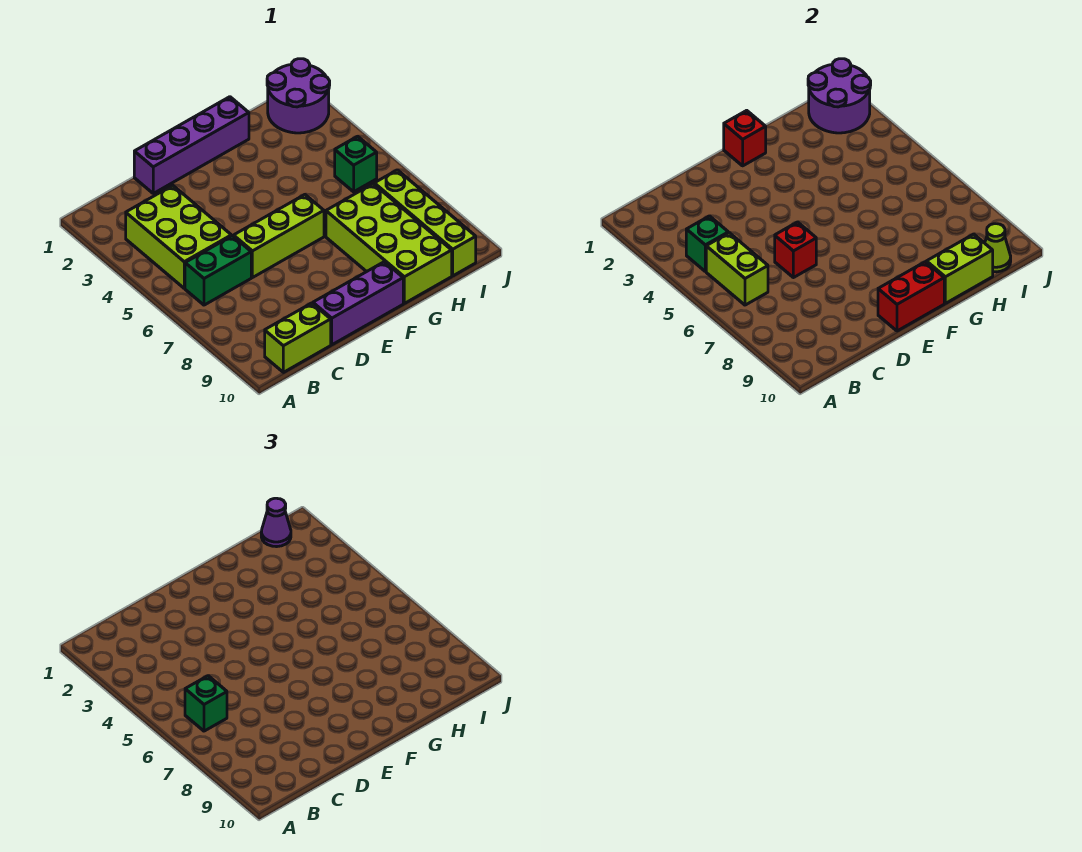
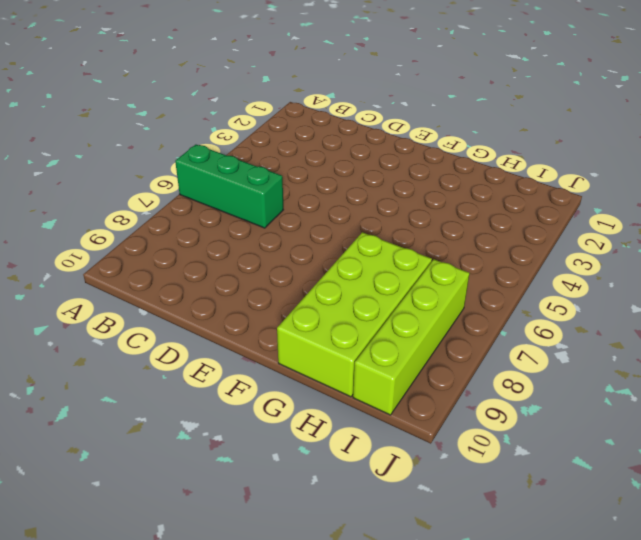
green 1x3 brick [175,145,283,228] -> green 1x2 brick [185,236,251,305]
none -> lime 2x3 brick [126,185,231,288]
none -> lime 1x2 brick [265,303,331,372]
none -> purple 1x4 brick [134,97,249,193]

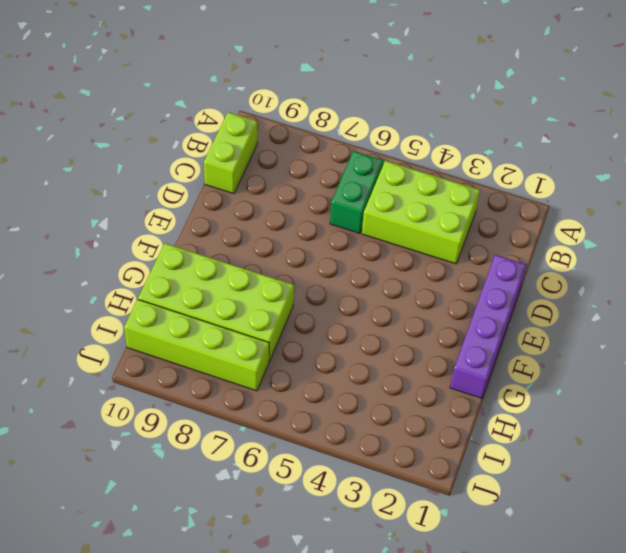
none -> lime 1x3 brick [234,195,324,278]
none -> purple 1x3 brick [313,262,403,345]
none -> purple 2x2 round brick [267,59,330,133]

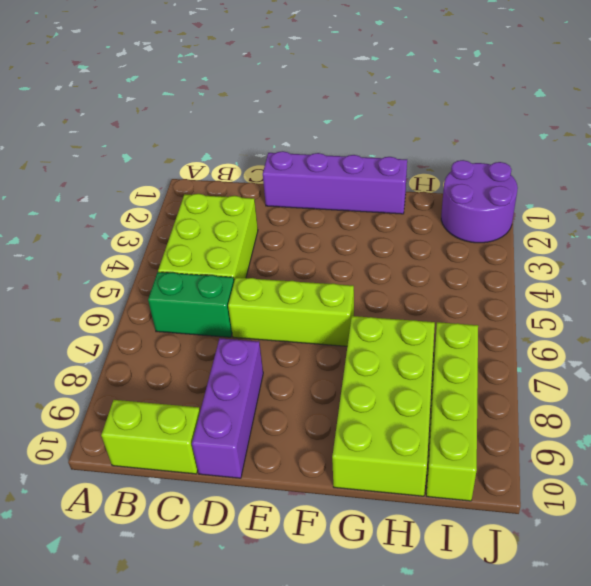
purple 1x3 brick [192,338,263,478] -> purple 1x3 brick turned to [313,262,403,345]
none -> green 1x1 brick [335,136,377,192]
none -> green 1x1 brick [686,216,728,271]
none -> lime 1x2 brick [706,233,768,305]

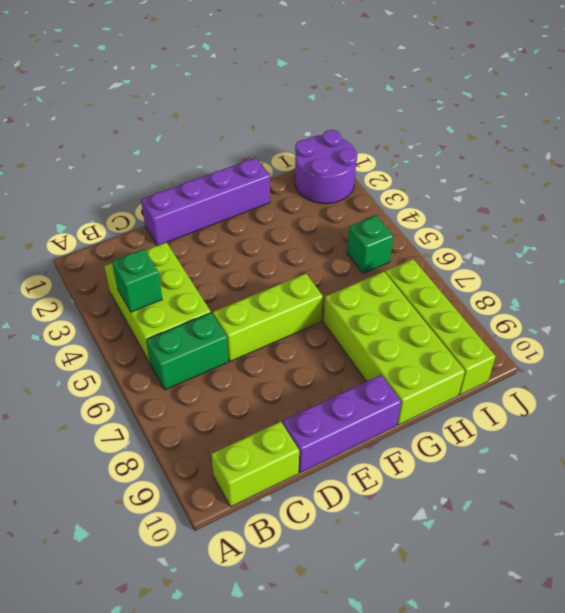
none -> lime 1x2 brick [706,233,768,305]
none -> red 1x1 brick [775,222,816,278]
none -> red 1x2 brick [878,262,944,331]

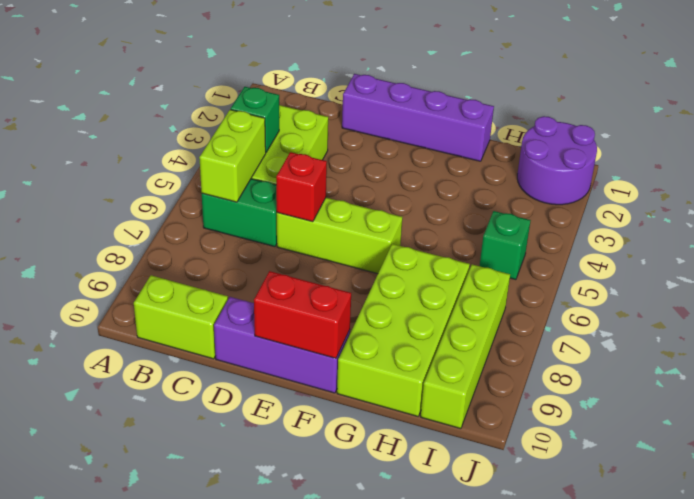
none -> red 1x1 brick [724,110,766,166]
none -> lime 1x2 brick [926,234,993,303]
none -> purple 2x2 round brick [808,59,871,133]

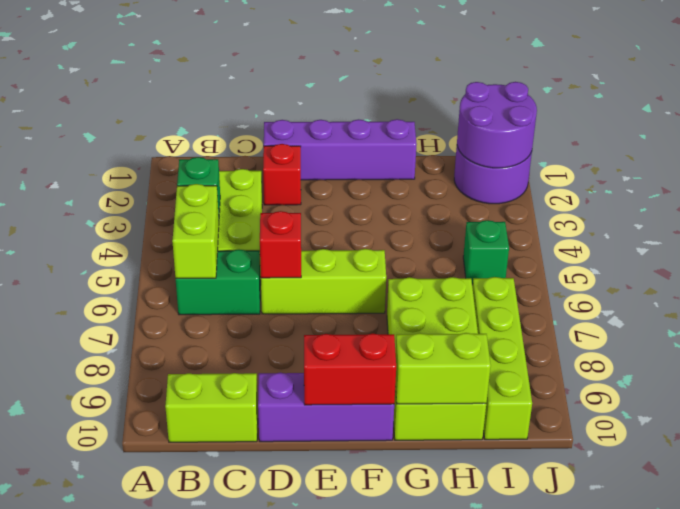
red 1x1 brick [263,144,301,205] -> red 1x1 brick moved to [724,110,766,166]
none -> lime 1x1 cone [985,224,1011,272]
none -> green 1x1 brick [185,676,227,731]
none -> purple 1x1 cone [261,498,291,547]

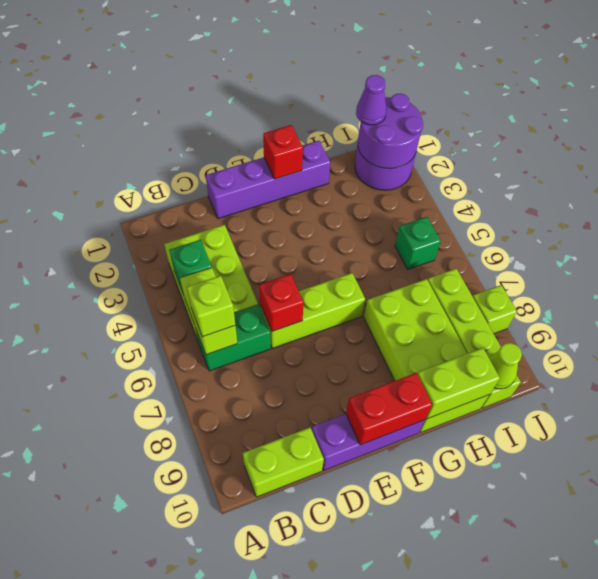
lime 1x1 brick [187,276,235,337] -> green 1x1 brick [185,676,227,731]
lime 1x1 brick [473,285,517,334] -> none

